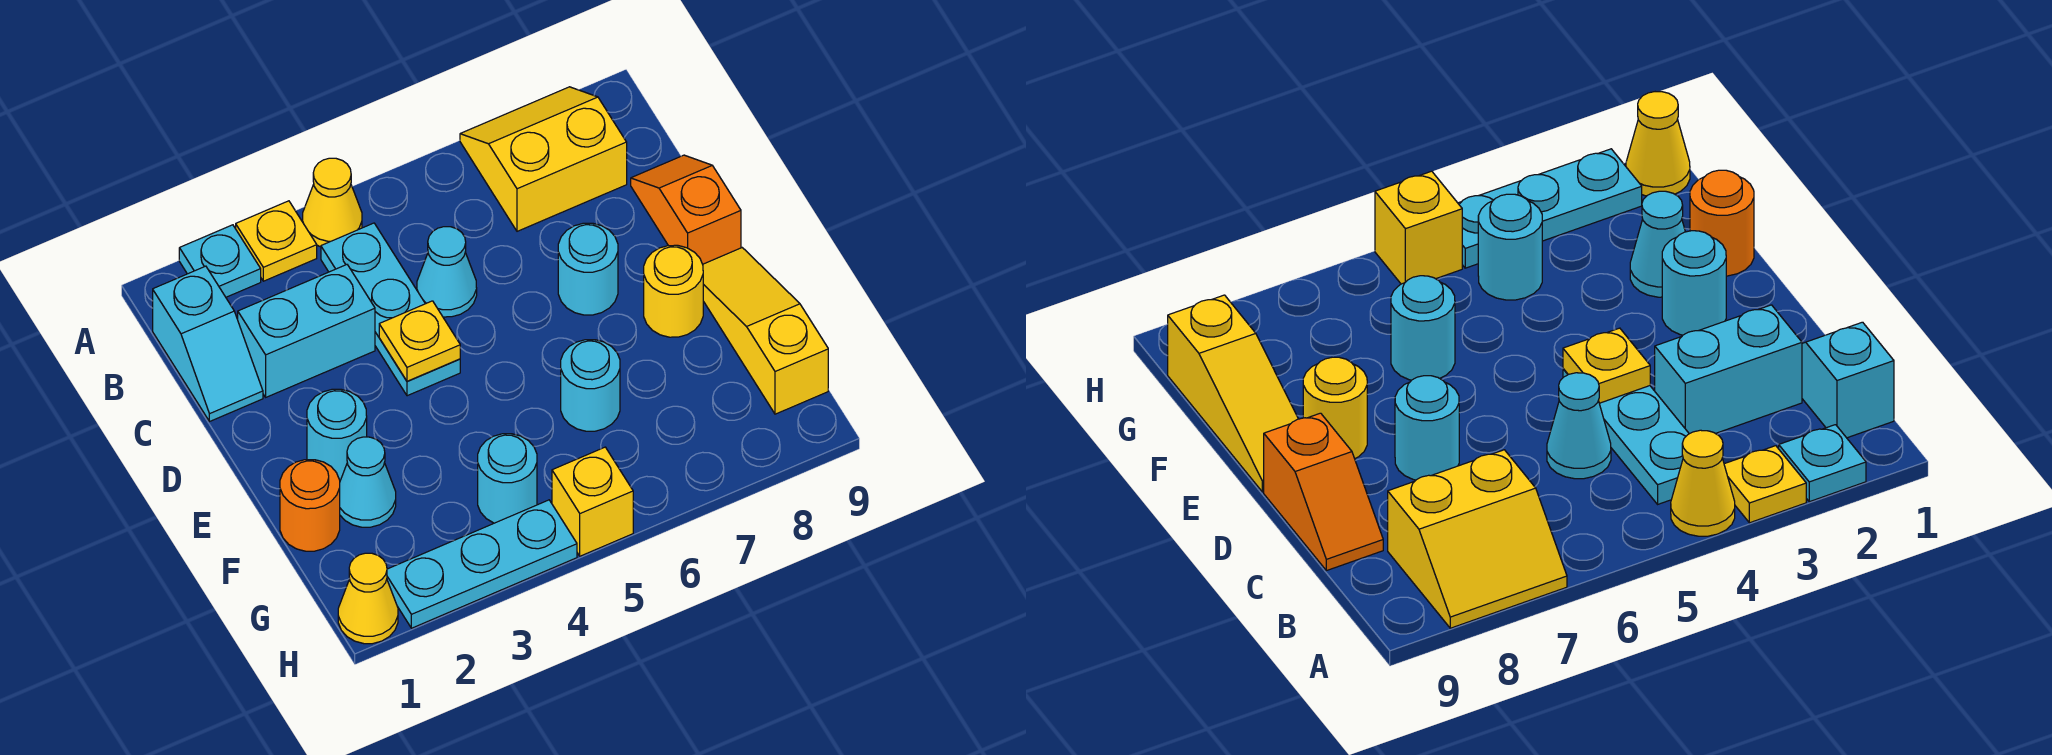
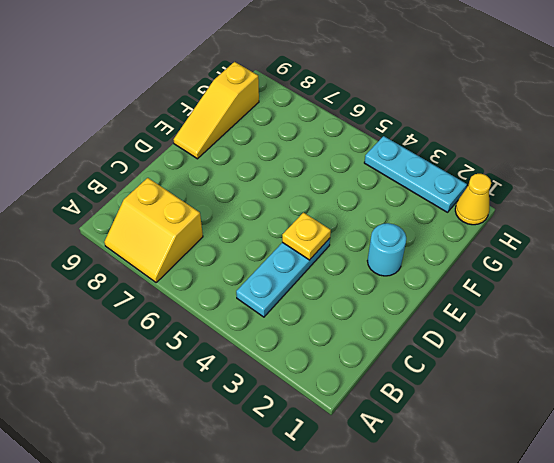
none -> cyan 1x1 plate [179,225,261,297]
none -> yellow 1x1 plate [236,201,317,281]
none -> yellow 1x1 cone [303,158,362,247]

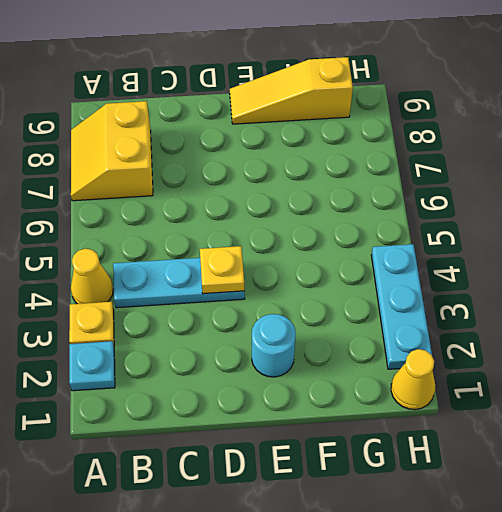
none -> cyan 1x2 slope [153,266,263,422]
none -> cyan 1x2 brick [238,265,375,397]
none -> cyan 1x1 cone [417,227,477,317]

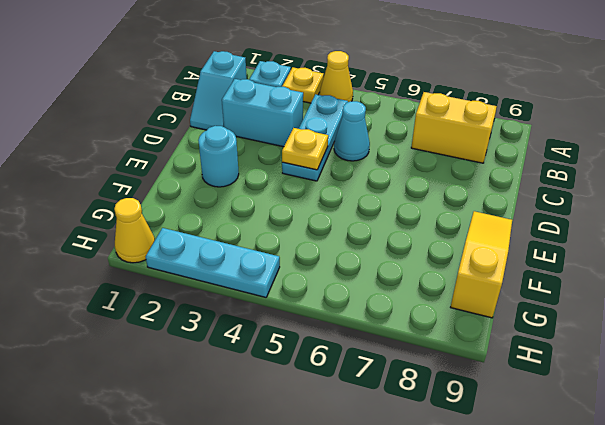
none -> orange 1x2 slope [631,155,741,264]
none -> cyan 1x1 round brick [558,223,618,315]
none -> yellow 1x1 round brick [644,245,703,337]

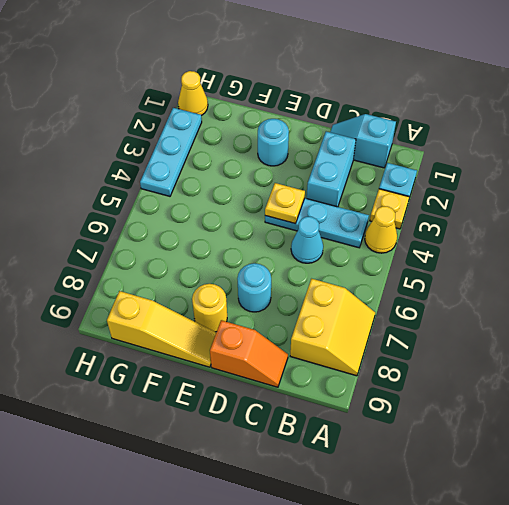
none -> orange 1x1 round brick [280,460,340,551]
none -> cyan 1x1 cone [340,437,396,527]
none -> cyan 1x1 round brick [561,340,620,431]

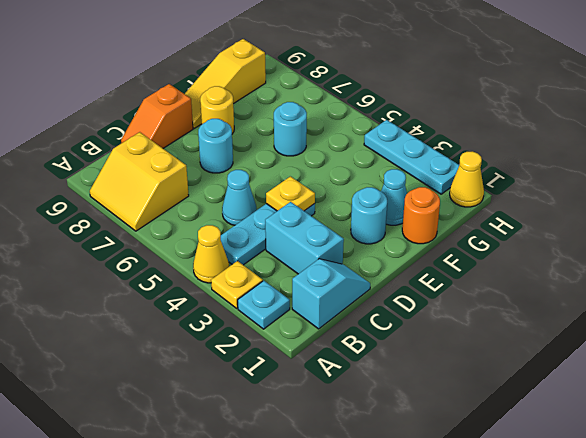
none -> cyan 1x1 round brick [478,434,537,523]
none -> yellow 1x1 brick [552,447,633,556]

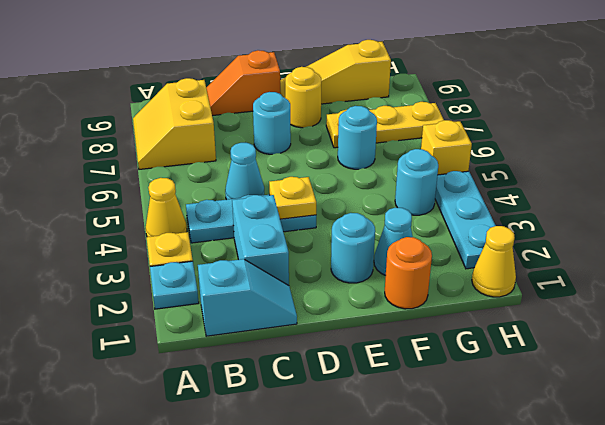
yellow 1x3 plate [326,102,444,148] -> none

